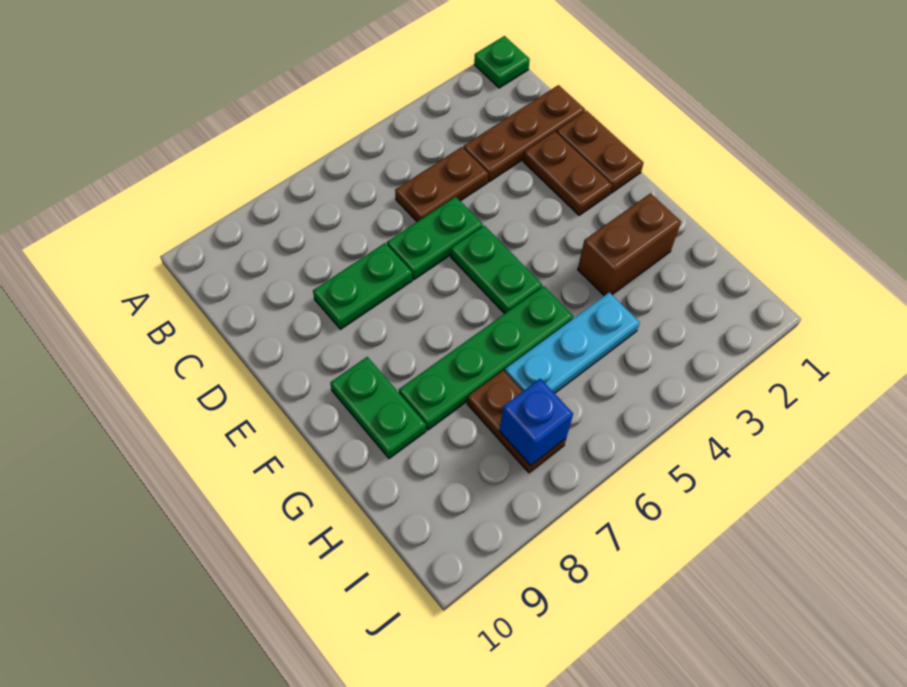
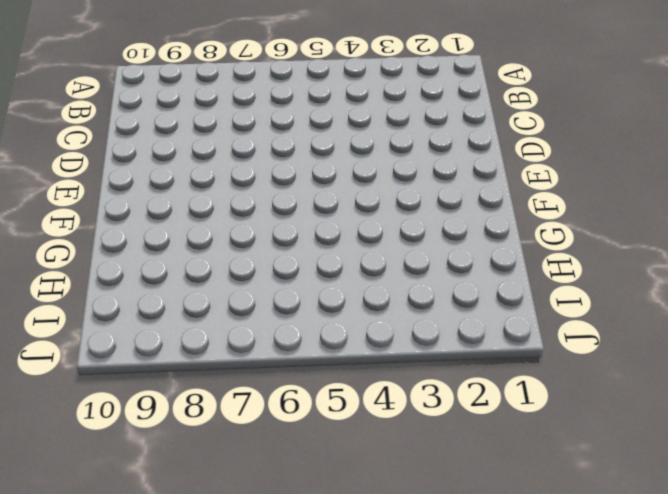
none -> green 1x1 plate [474,36,530,88]
none -> brown 1x3 plate [463,85,585,182]
none -> brown 1x2 plate [395,147,488,222]

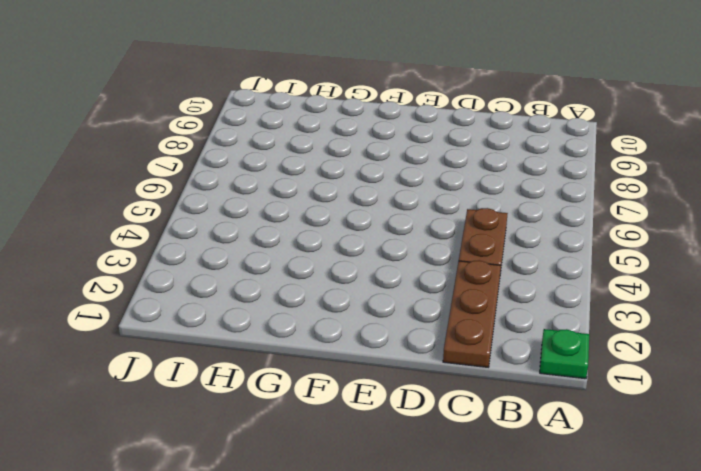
none -> brown 1x2 plate [556,111,644,193]
none -> brown 1x2 plate [523,132,612,215]
none -> green 1x2 plate [387,197,483,280]

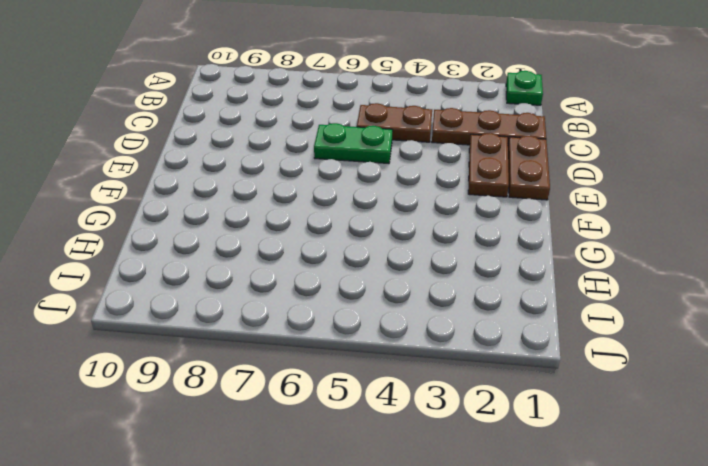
none -> green 1x2 plate [313,243,412,329]
none -> green 1x2 plate [451,226,542,314]
none -> green 1x2 plate [330,357,426,459]

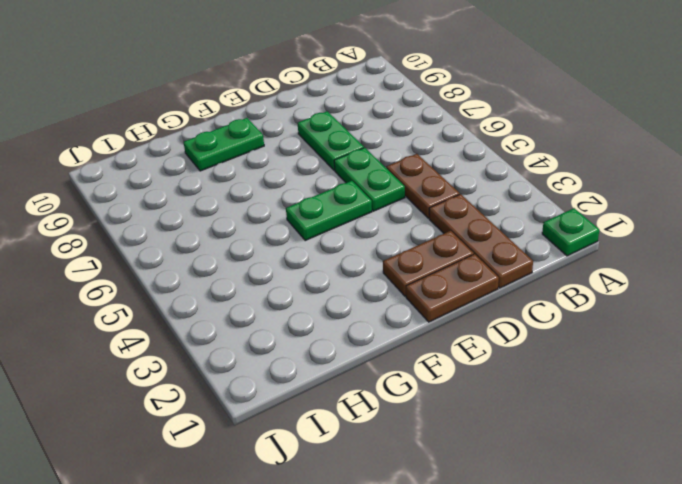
none -> brown 1x2 brick [578,193,681,296]
none -> green 1x4 plate [399,286,573,430]
none -> cyan 1x3 plate [505,292,640,393]

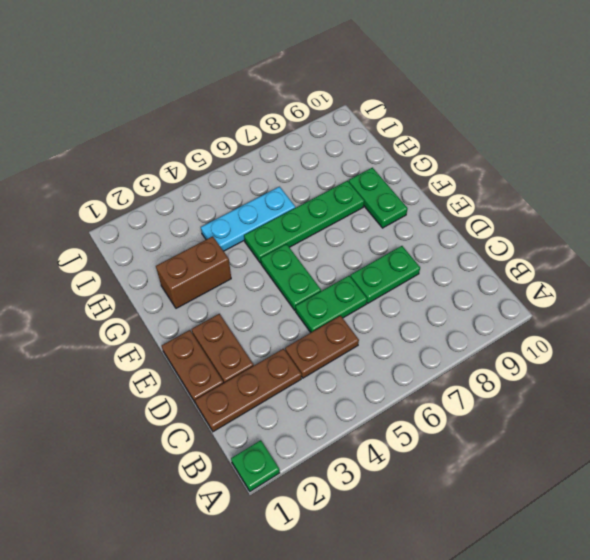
none -> brown 1x2 plate [467,370,566,473]
none -> blue 1x1 brick [500,379,573,466]

